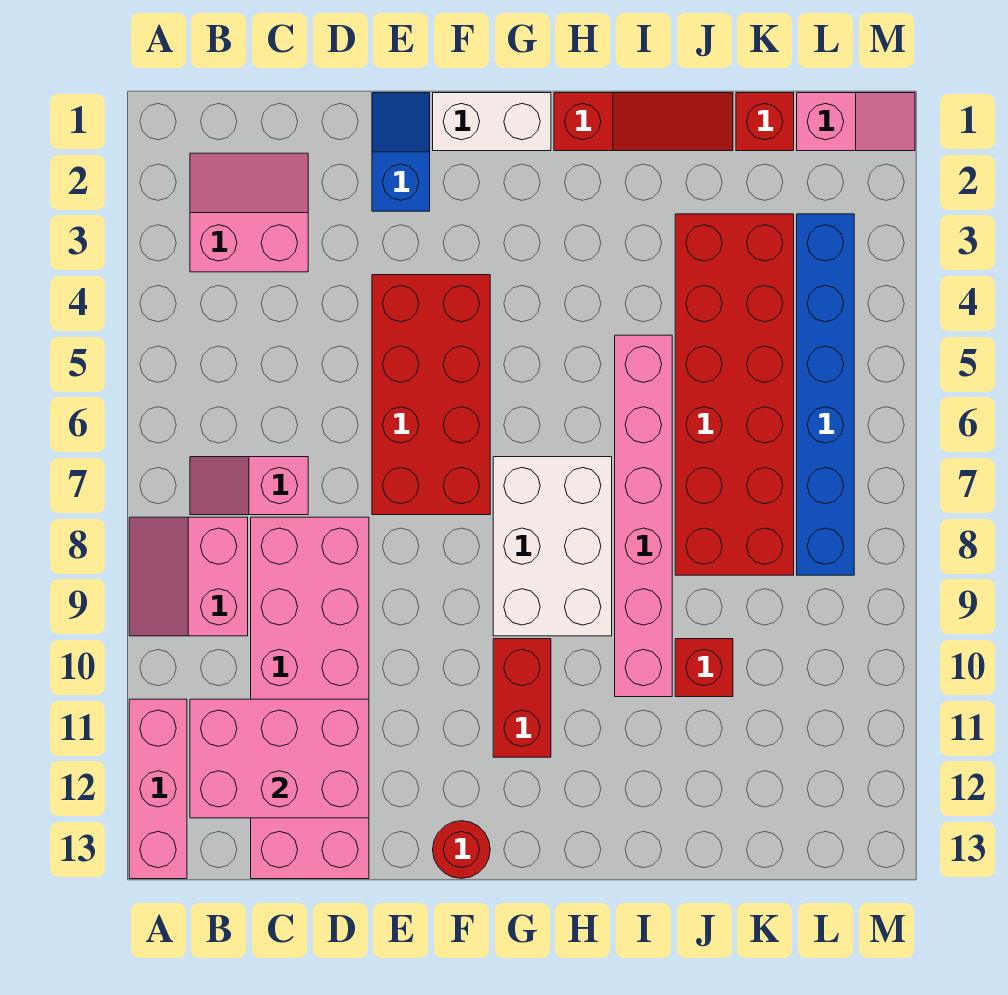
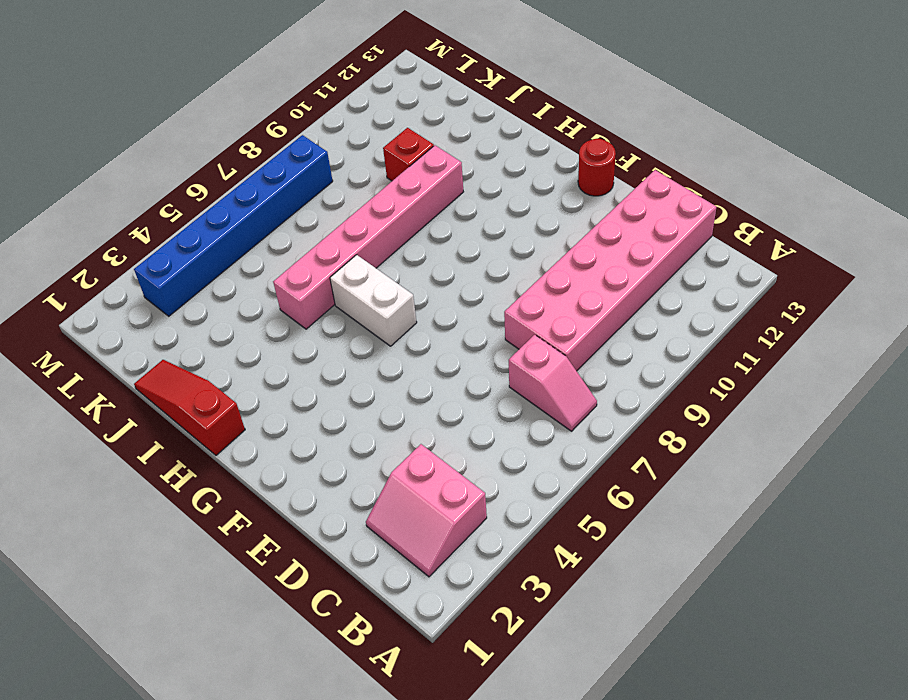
white 1x2 brick [330,255,417,346] -> white 1x2 brick moved to [433,93,551,151]
none -> pink 2x2 slope [129,517,248,636]
none -> pink 1x3 brick [129,699,187,879]
none -> blue 1x2 slope [372,93,430,211]

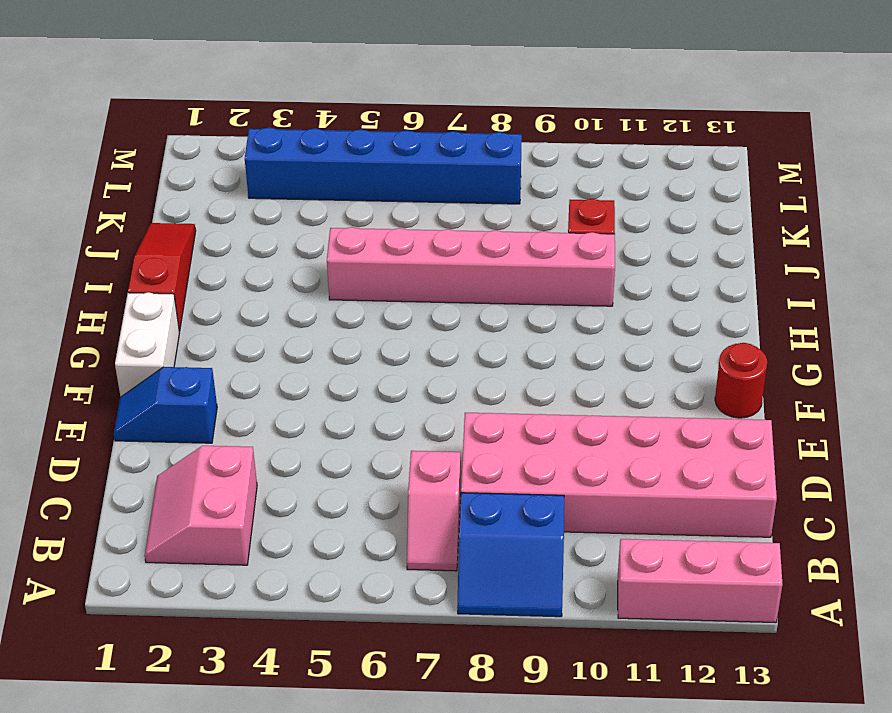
blue 2x2 slope [457,493,564,617] -> pink 2x2 slope [129,517,248,636]
none -> red 2x4 brick [372,275,490,515]
none -> white 2x3 brick [493,457,612,636]
none -> red 1x2 brick [493,639,551,757]

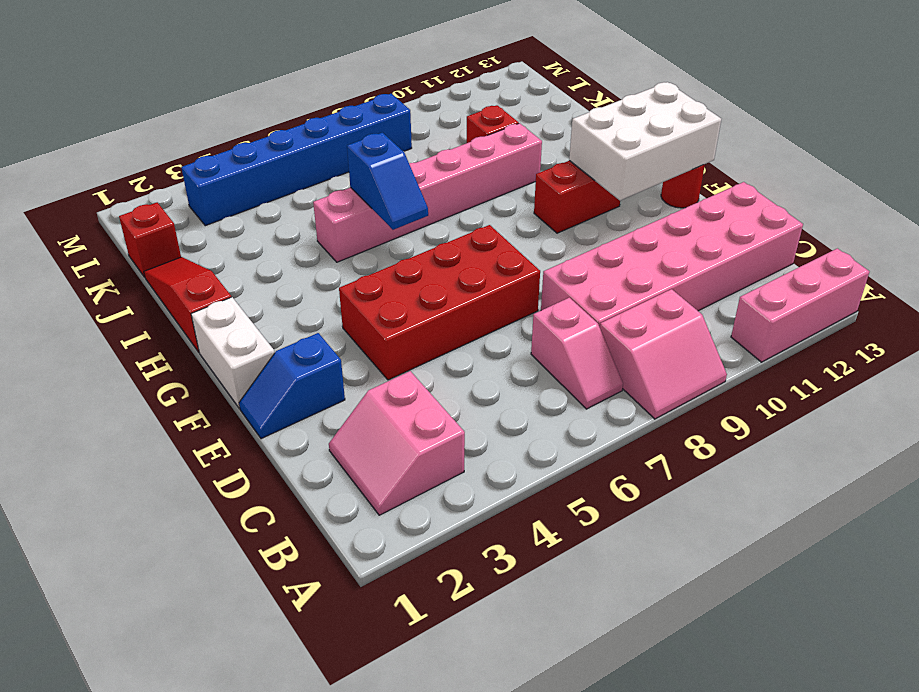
white 2x3 brick [569,82,721,200] -> white 2x3 brick moved to [493,457,612,636]
blue 1x2 slope [347,133,428,230] -> none
none -> red 2x6 brick [675,214,794,575]
none -> pink 1x2 slope [797,93,915,151]
none -> pink 2x3 brick [190,699,369,818]

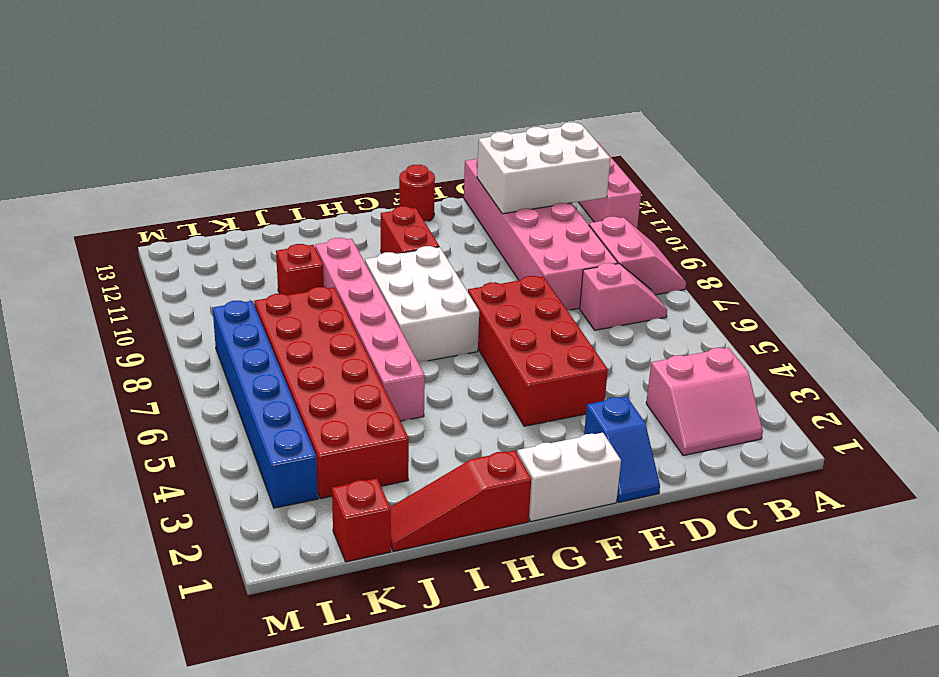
white 2x3 brick [477,122,610,214] -> pink 2x3 brick [190,699,369,818]
none -> pink 1x2 slope [797,93,915,151]

